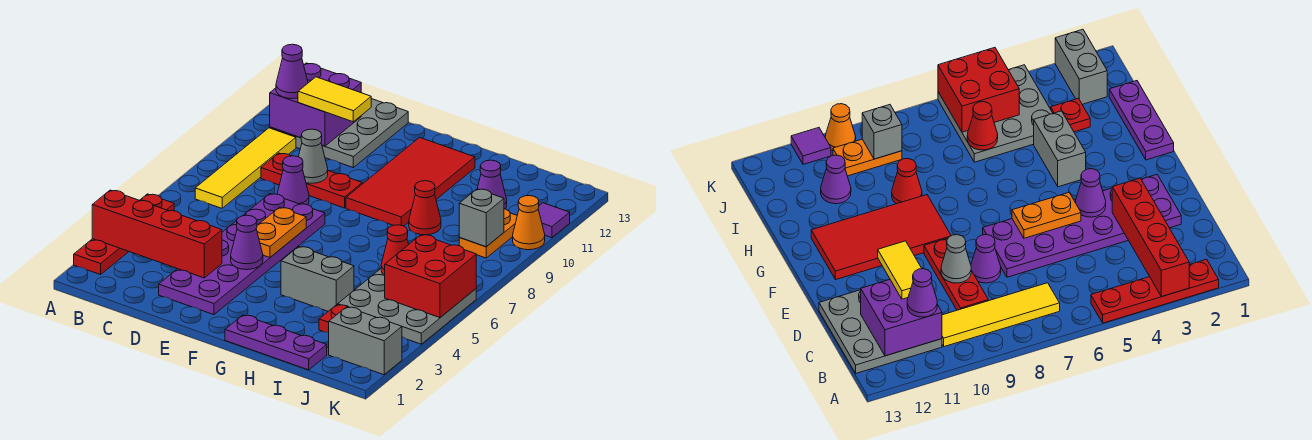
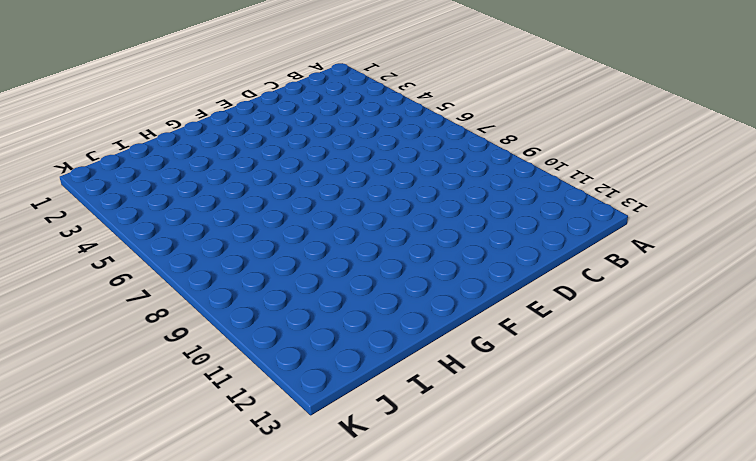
none -> red 1x4 plate [74,194,174,275]
none -> yellow 1x4 tile [195,128,296,208]
none -> grey 3x3 plate [270,99,408,167]

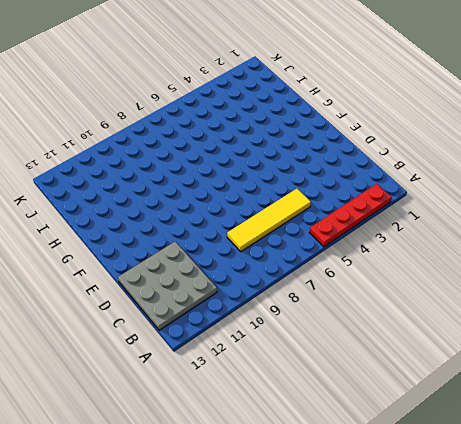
yellow 1x4 tile [227,189,311,252] -> yellow 1x4 tile moved to [195,128,296,208]
none -> red 1x3 plate [261,153,362,208]
none -> purple 2x6 plate [159,194,325,315]
none -> purple 1x1 cone [277,156,309,205]

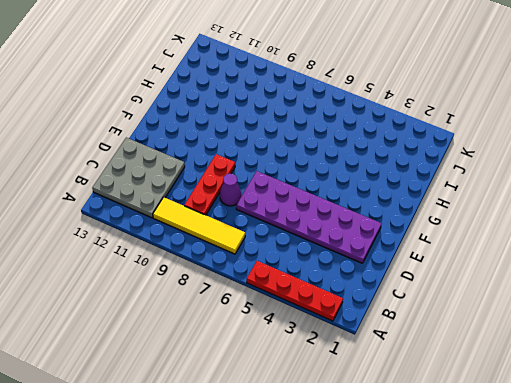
none -> red 2x4 tile [346,137,475,226]
none -> purple 1x3 plate [225,315,327,370]
none -> grey 1x2 brick [281,247,354,311]

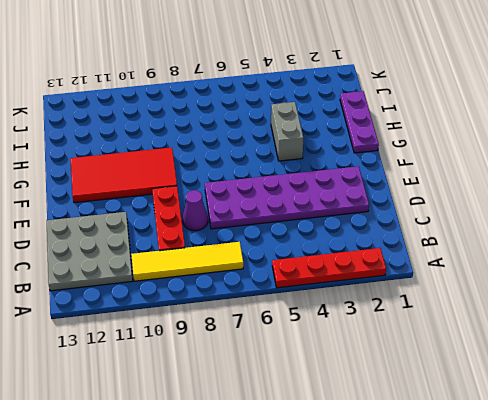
none -> red 1x1 cone [409,181,441,235]
none -> red 1x1 plate [319,305,350,333]
none -> grey 3x3 plate [338,269,476,344]

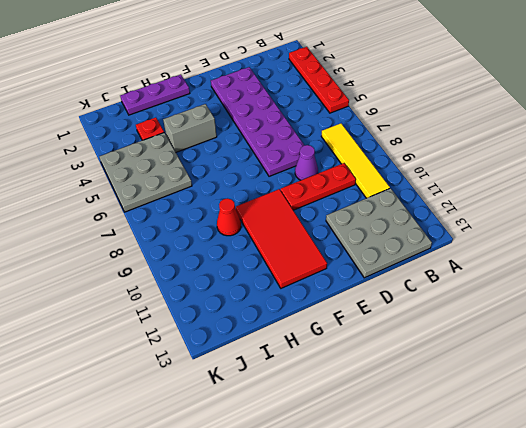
none -> purple 1x1 cone [477,160,507,209]
none -> grey 1x2 brick [329,307,402,375]
none -> orange 1x2 plate [459,209,517,258]

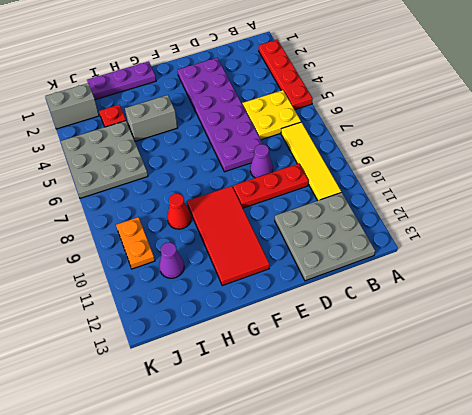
yellow 2x2 plate [243,90,301,140] -> none
none -> orange 1x1 cone [513,195,545,250]
none -> purple 1x1 tile [538,203,570,238]
none -> red 1x4 brick [92,190,222,278]

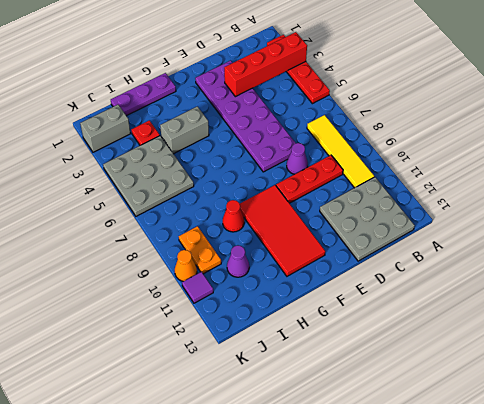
none -> purple 2x2 brick [270,63,361,146]
none -> grey 1x1 cone [299,129,328,183]
none -> purple 1x1 cone [231,215,263,270]

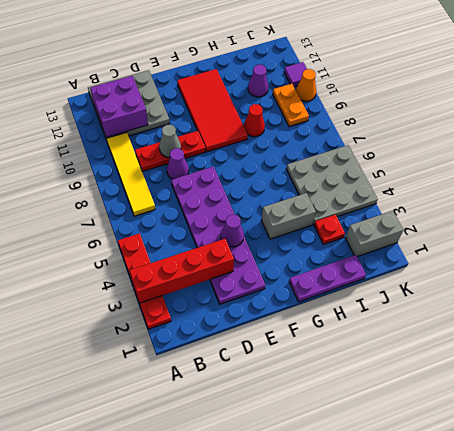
none -> orange 1x2 plate [256,207,306,257]
none -> red 1x1 cone [381,225,409,275]
none -> red 2x2 brick [385,235,476,318]

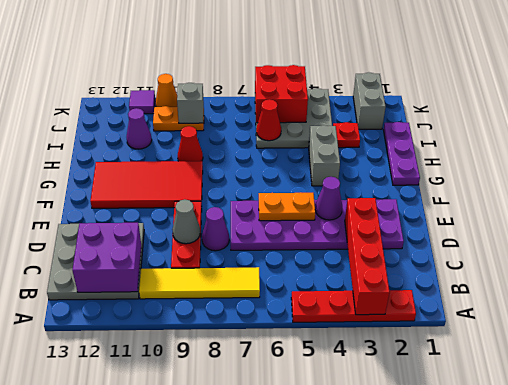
none -> purple 1x1 cone [276,44,308,99]
none -> yellow 1x2 tile [298,77,371,122]

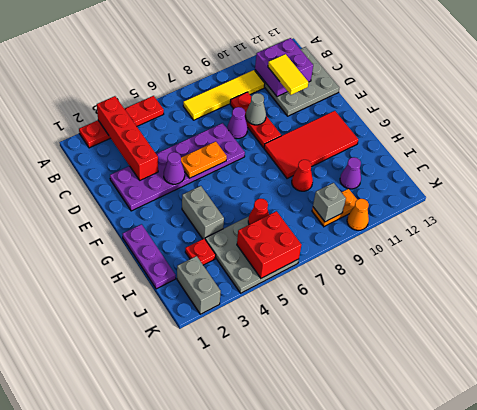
none -> purple 1x1 tile [538,203,570,238]
none -> purple 1x1 cone [276,44,308,99]

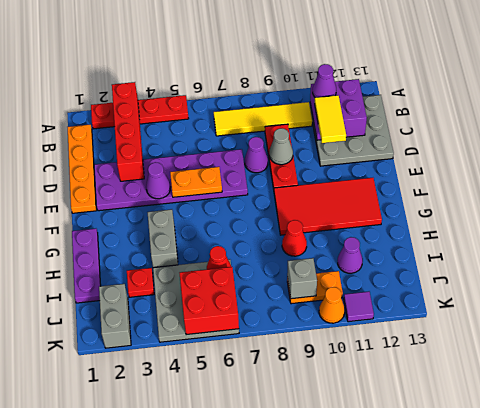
orange 1x4 plate [68,124,96,213] -> none

